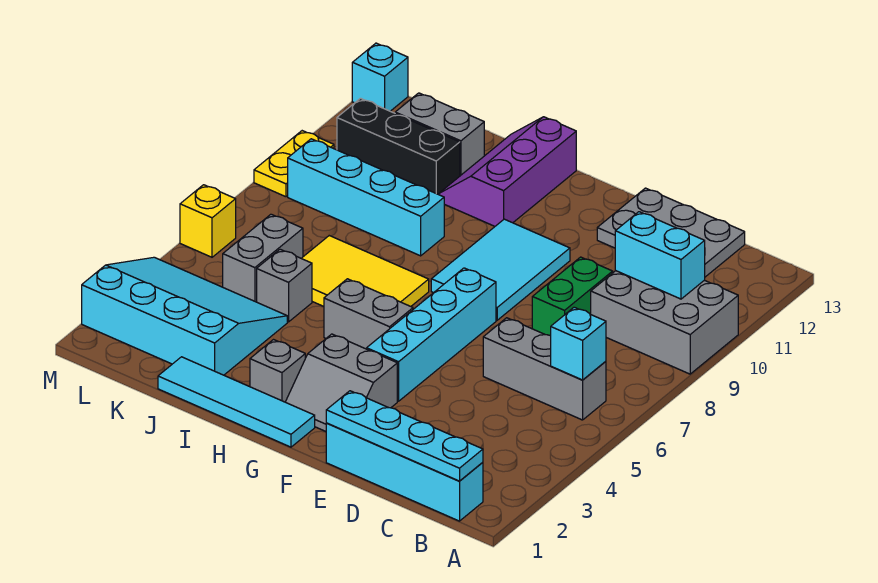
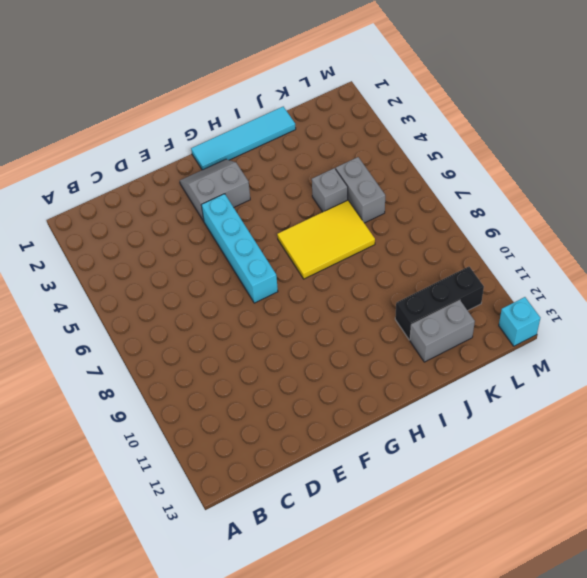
none -> grey 2x3 brick [591,271,738,374]
none -> cyan 1x4 brick [326,423,483,521]
none -> grey 1x3 brick [483,318,606,420]

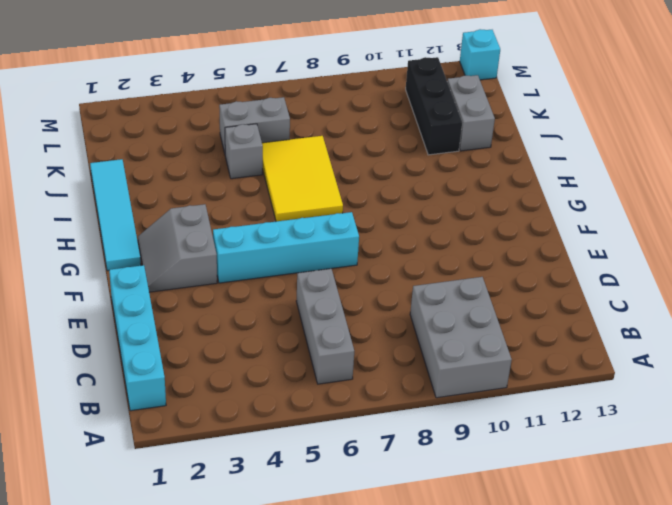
none -> grey 2x3 plate [597,188,745,277]
none -> green 1x2 brick [532,257,613,336]
none -> cyan 2x3 tile [431,219,570,320]

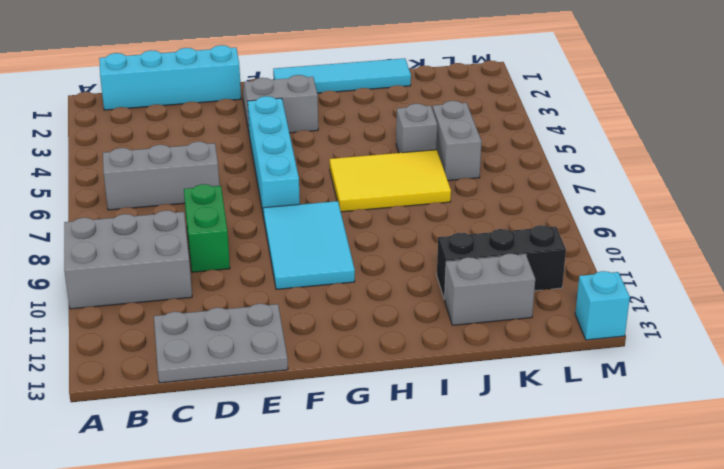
none -> grey 1x2 brick [324,279,413,349]
none -> grey 1x1 brick [250,340,305,402]
none -> purple 2x3 slope [438,117,576,226]

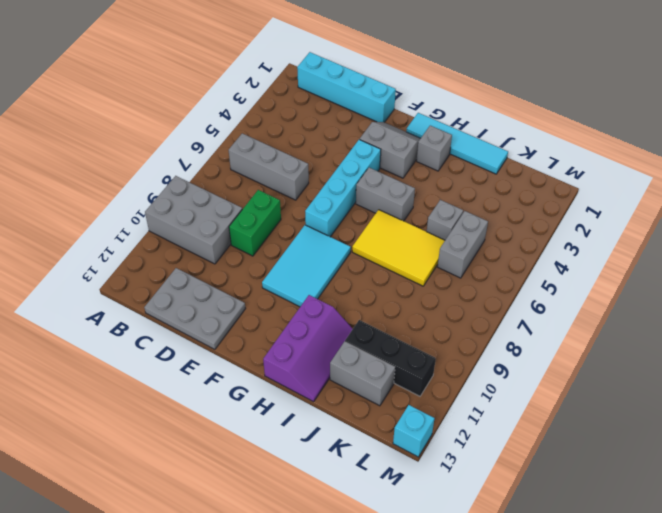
none -> cyan 1x4 brick [288,139,444,256]
none -> cyan 3x4 slope [82,257,287,375]
none -> yellow 1x1 brick [180,185,236,257]

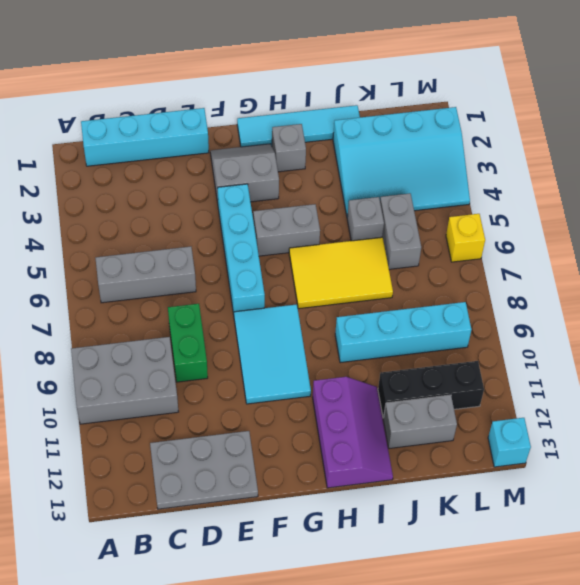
none -> yellow 1x2 plate [254,131,334,197]
none -> cyan 1x4 plate [326,391,483,481]
none -> cyan 1x1 brick [551,307,606,380]

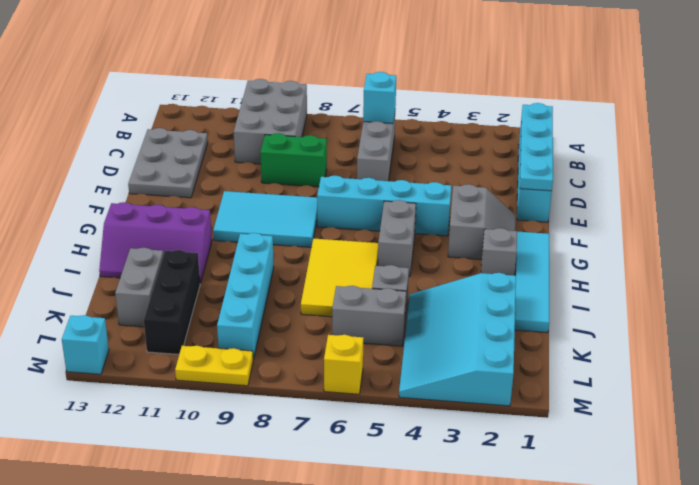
none -> cyan 1x2 brick [615,212,705,299]

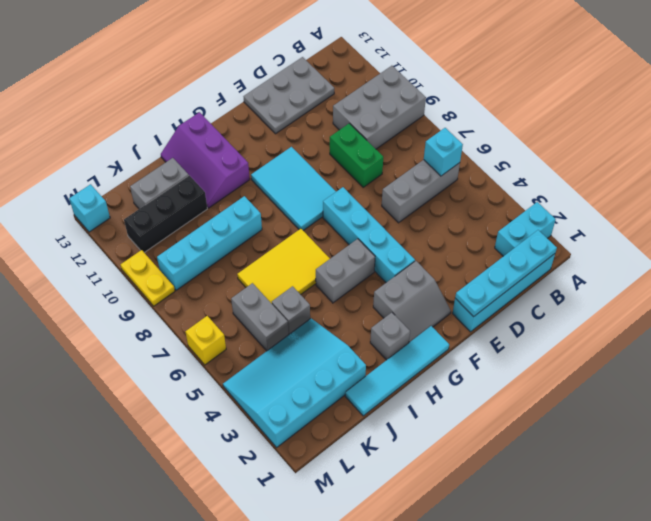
cyan 1x2 brick [495,202,556,256] -> cyan 1x2 brick moved to [615,212,705,299]

